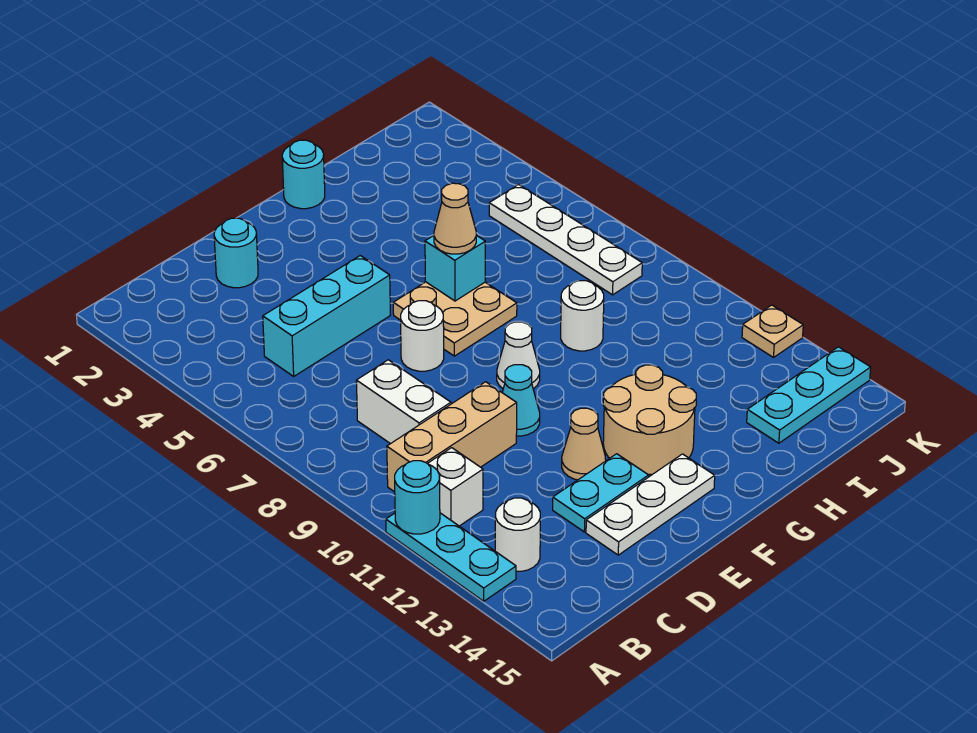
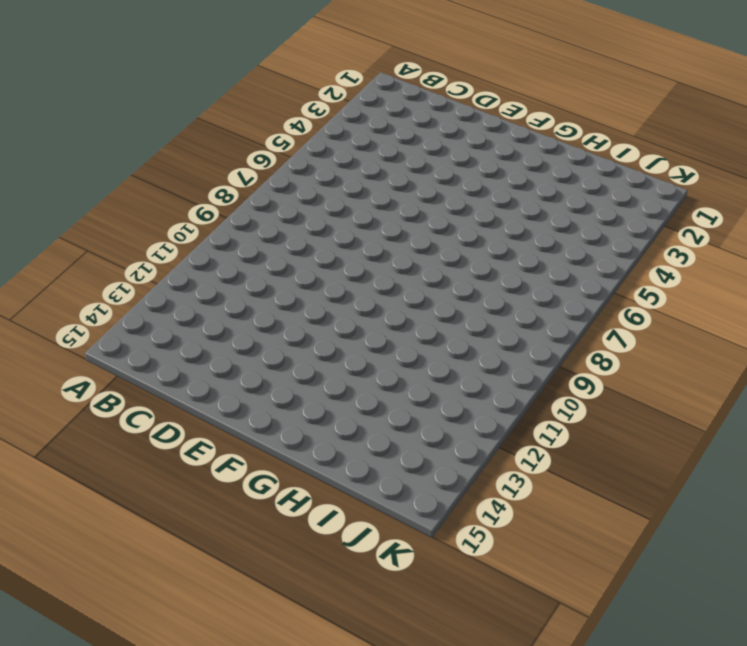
none -> cyan 1x3 plate [386,513,516,601]
none -> tan 1x3 brick [387,382,517,492]
none -> white 1x1 brick [427,448,483,526]

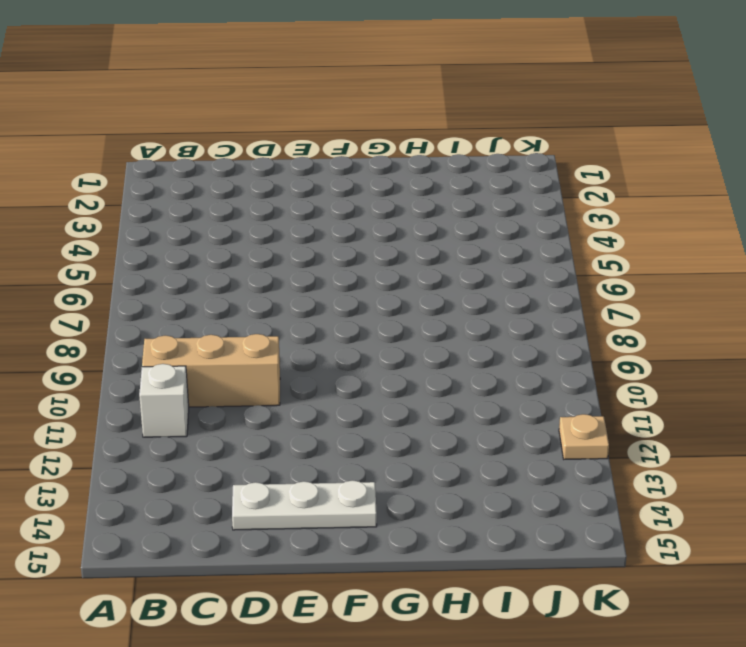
none -> cyan 1x3 plate [386,513,516,601]
none -> white 1x1 round brick [495,498,540,571]
none -> cyan 1x3 brick [263,256,390,376]

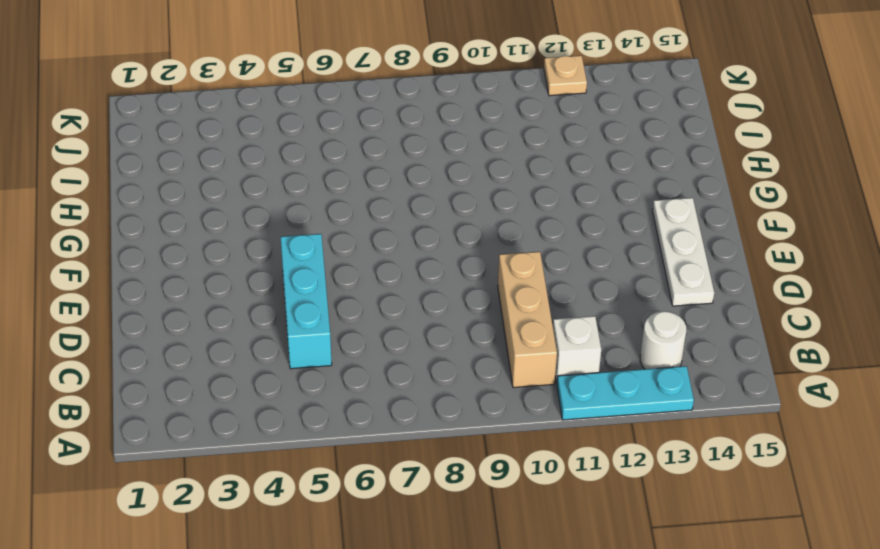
none -> white 1x2 brick [356,360,451,444]
none -> cyan 1x1 round brick [214,218,258,288]
none -> cyan 1x2 plate [553,454,649,532]

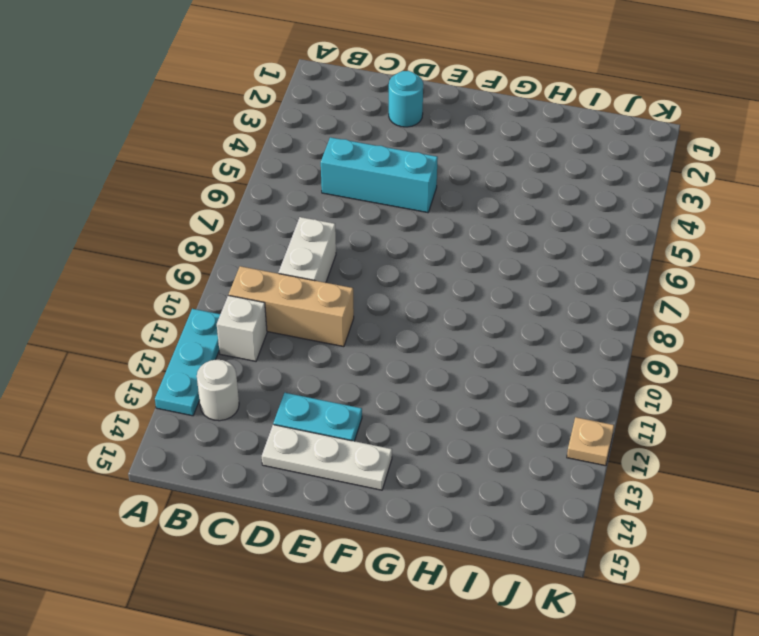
none -> white 1x1 round brick [401,301,444,371]
none -> cyan 1x1 cone [502,365,540,436]
none -> tan 1x1 cone [562,408,606,480]

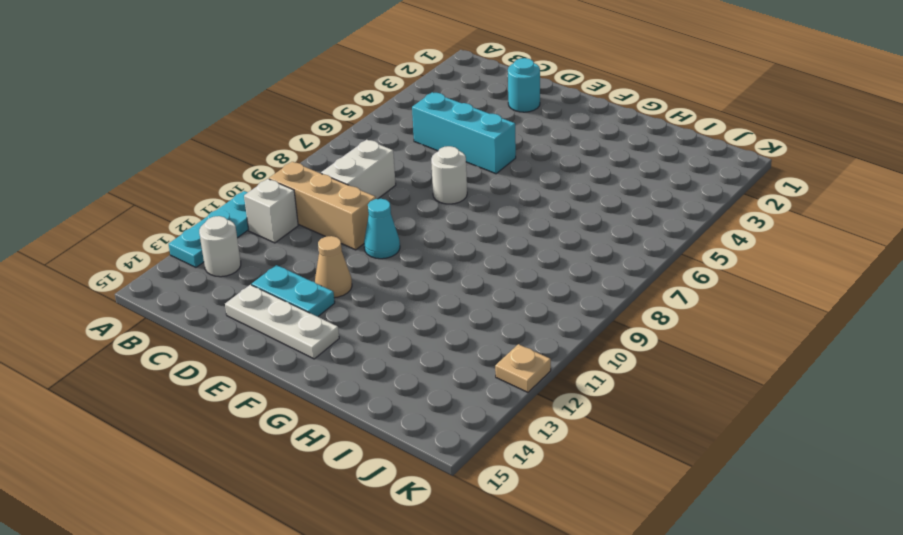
none -> tan 2x2 plate [393,282,517,356]
none -> white 1x1 cone [497,322,540,389]
none -> tan 2x2 round brick [603,365,696,474]

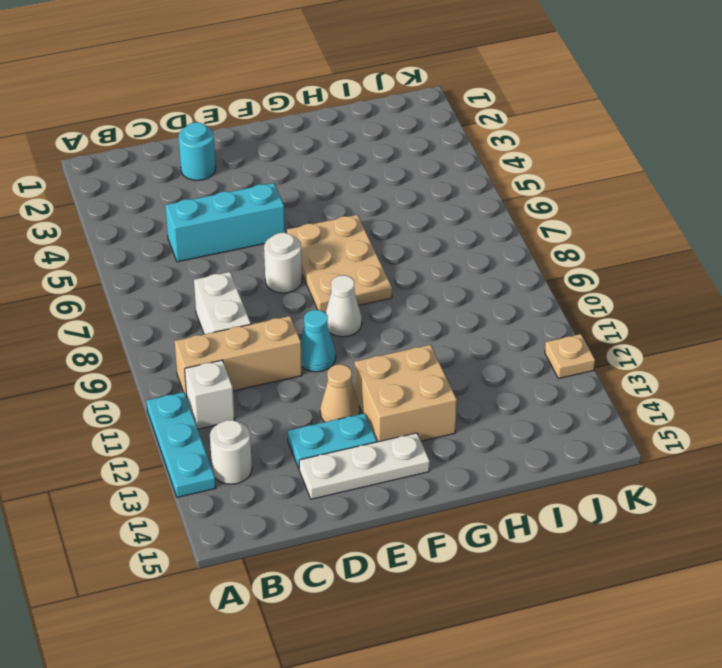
tan 2x3 plate [287,215,392,313] -> tan 2x2 plate [393,282,517,356]
tan 2x2 brick [355,345,457,442] -> tan 2x2 round brick [603,365,696,474]
none -> cyan 1x1 round brick [282,140,325,209]
none -> white 1x1 round brick [561,281,604,351]
none -> cyan 1x3 plate [747,347,871,443]

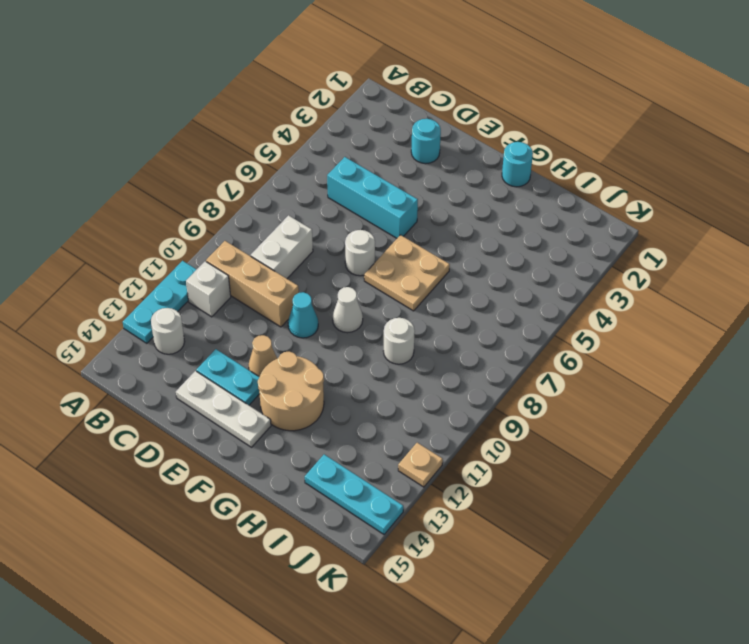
none -> white 1x4 plate [489,184,642,295]
none -> cyan 1x1 round brick [395,461,440,534]
none -> cyan 1x1 brick [425,235,485,301]

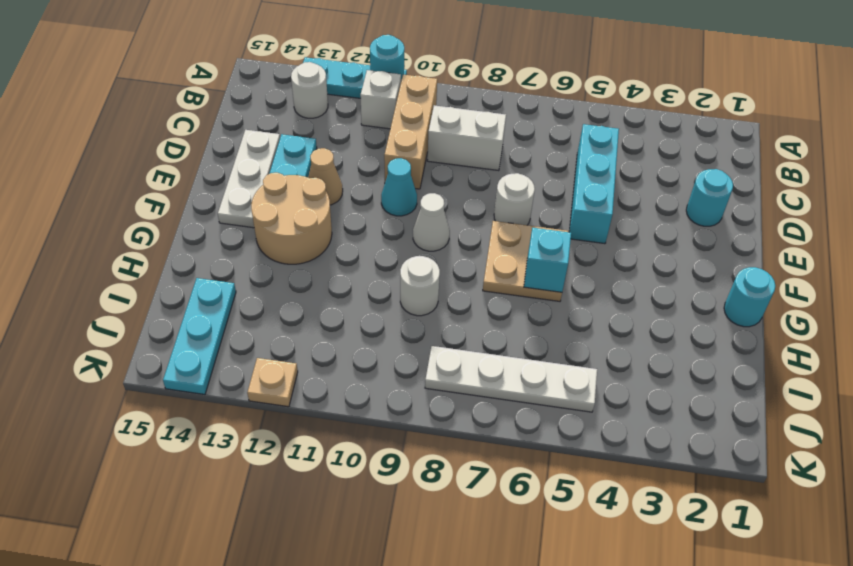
none -> tan 1x1 cone [434,183,476,254]

